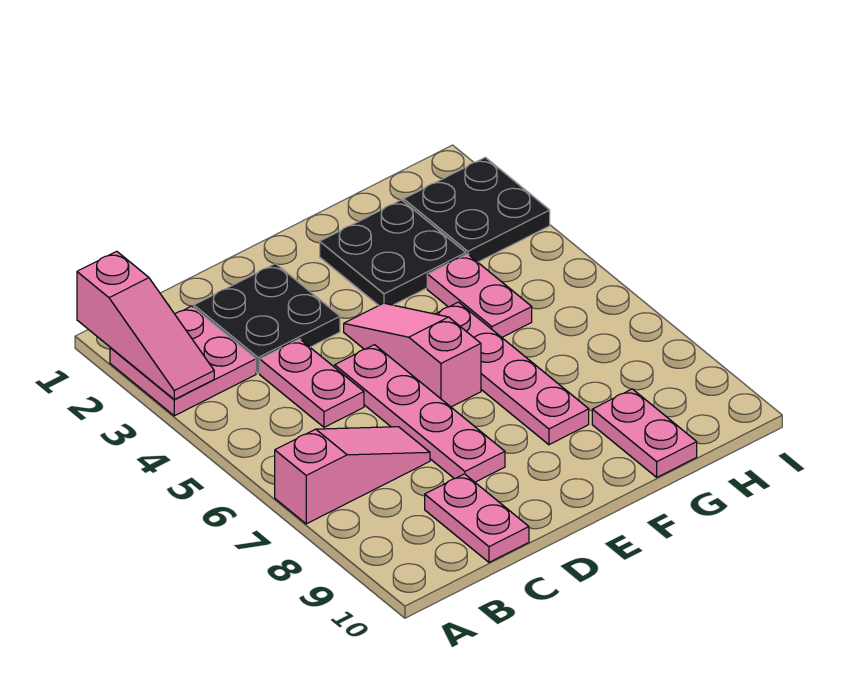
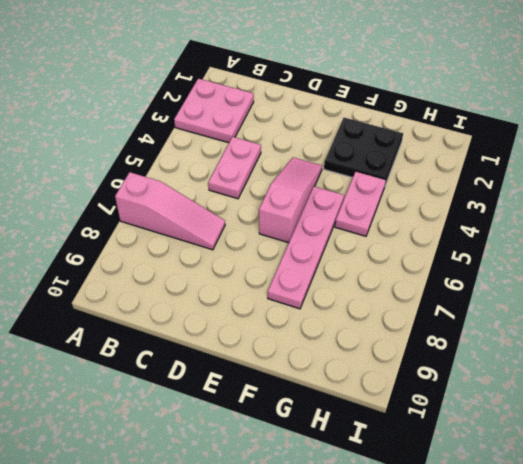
none -> black 2x2 plate [194,264,340,373]
none -> pink 1x2 plate [425,474,529,562]
none -> pink 1x4 plate [335,345,505,482]

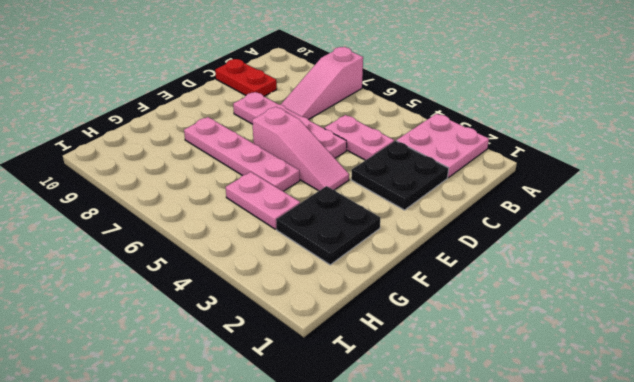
red 1x2 plate [215,59,277,96] -> pink 1x2 plate [425,474,529,562]
none -> pink 1x2 plate [592,389,697,477]
none -> black 2x2 plate [403,157,550,262]
none -> pink 1x3 slope [77,251,214,399]

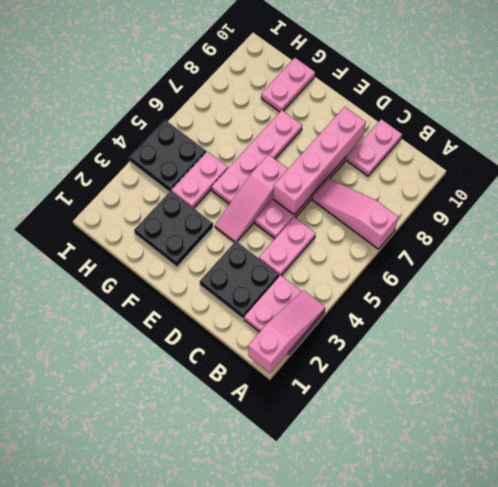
pink 1x4 brick [273,107,366,215] -> none
black 2x2 plate [129,120,206,192] -> black 2x2 plate moved to [403,157,550,262]

